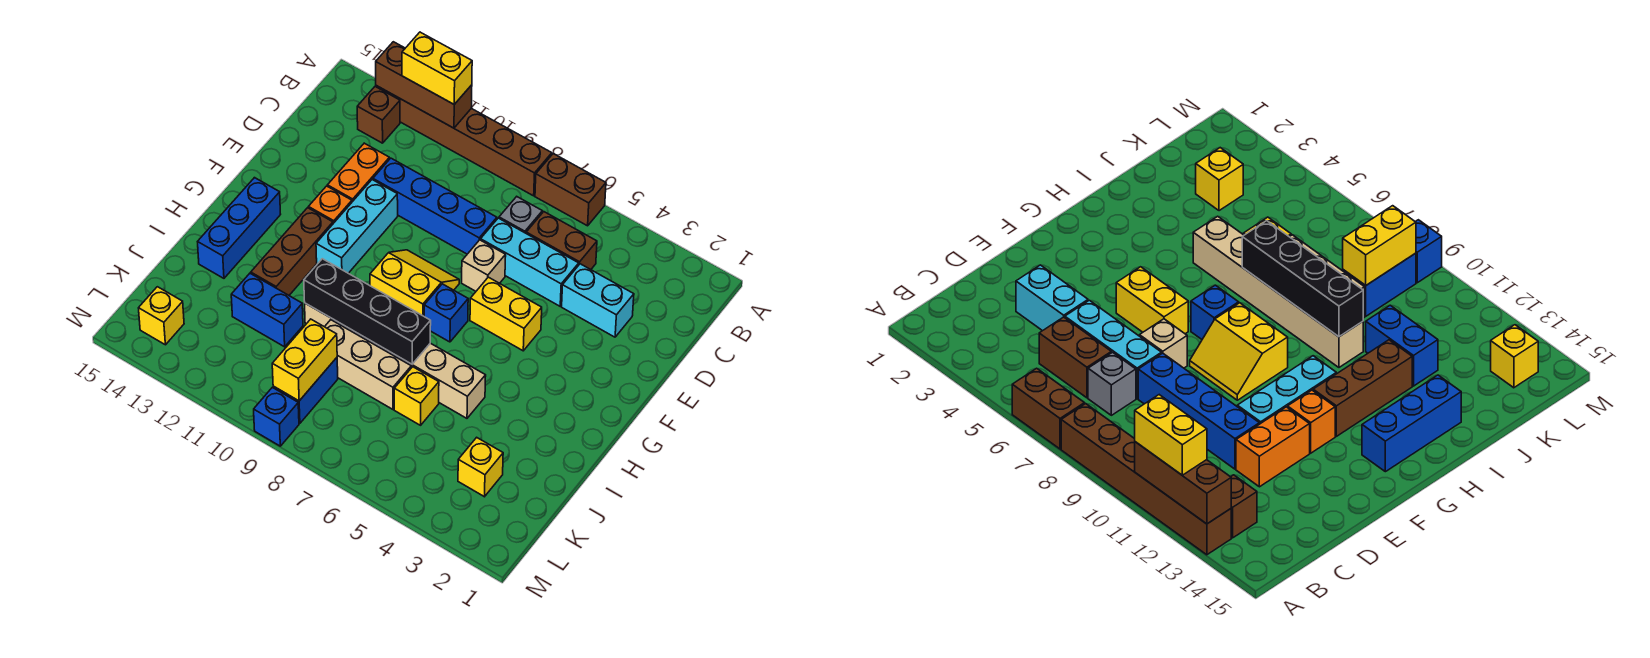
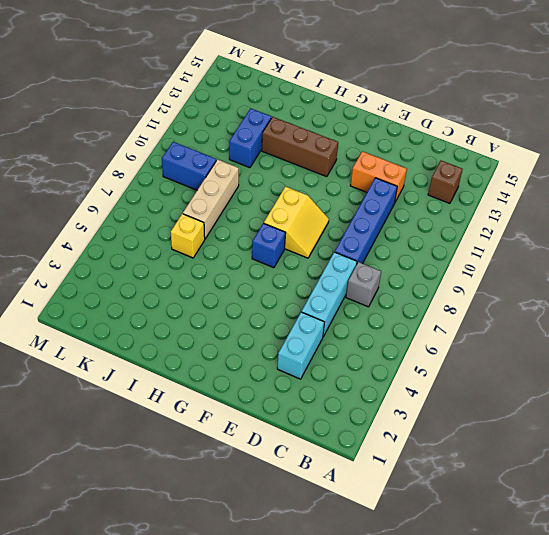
none -> brown 1x2 brick [535,154,606,226]
none -> brown 1x6 brick [376,86,552,196]
none -> brown 1x2 brick [526,212,597,270]

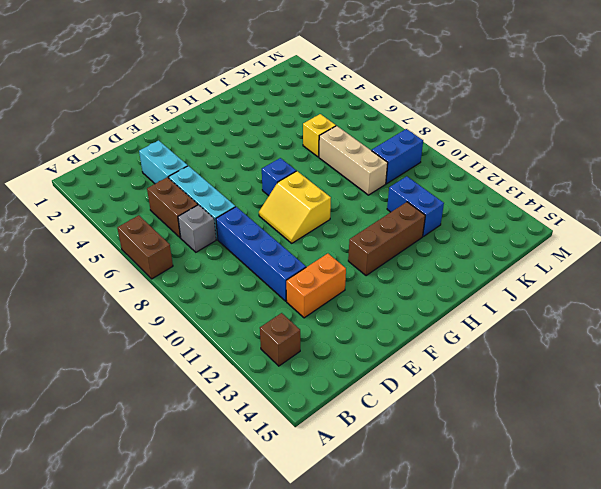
none -> brown 1x6 brick [376,86,552,196]
none -> tan 1x1 brick [462,240,506,291]
none -> cyan 1x3 brick [316,180,398,273]

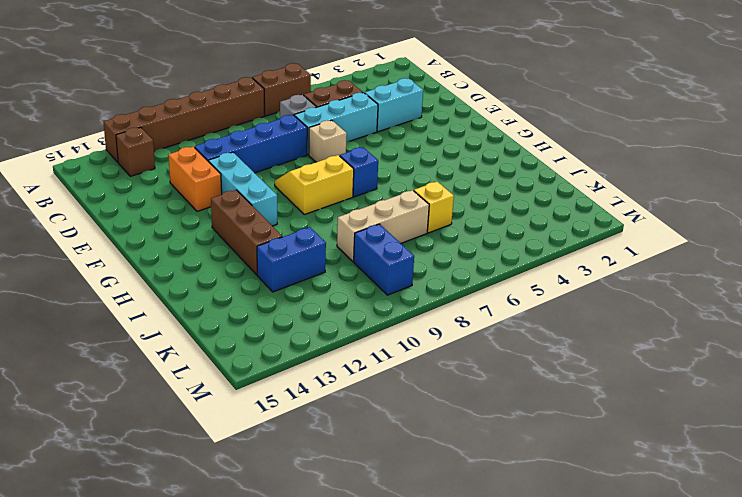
none -> yellow 1x2 brick [470,277,542,351]
none -> orange 1x1 brick [308,186,352,223]
none -> blue 1x3 brick [198,178,281,278]

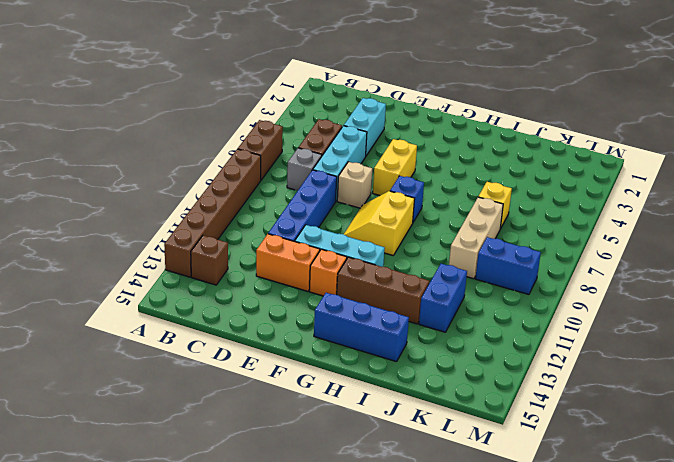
none -> tan 1x6 brick [305,303,486,418]
none -> yellow 1x1 brick [458,437,503,497]
none -> yellow 1x1 brick [139,287,184,345]

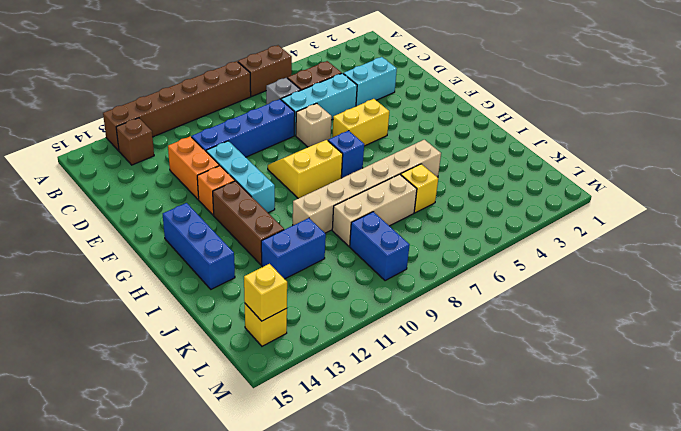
yellow 1x1 brick [244,264,287,321] -> yellow 1x1 brick moved to [458,437,503,497]
none -> blue 1x1 brick [254,387,299,446]
none -> brown 1x3 brick [376,42,472,128]
none -> black 1x4 brick [304,259,431,364]

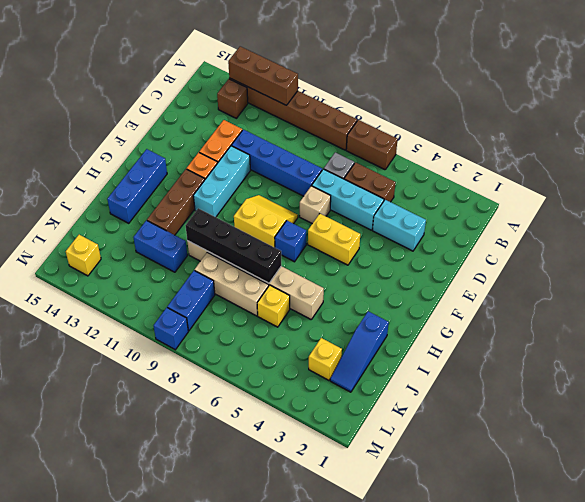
blue 1x3 slope [330,311,389,392] -> none
none -> yellow 1x2 brick [272,319,337,401]
none -> yellow 1x2 brick [402,32,472,104]

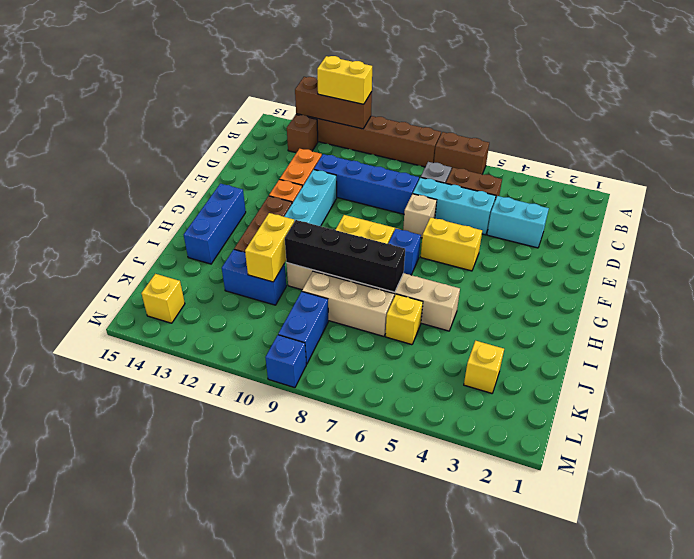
yellow 1x2 brick [245,213,294,282] -> yellow 1x2 brick moved to [272,319,337,401]

